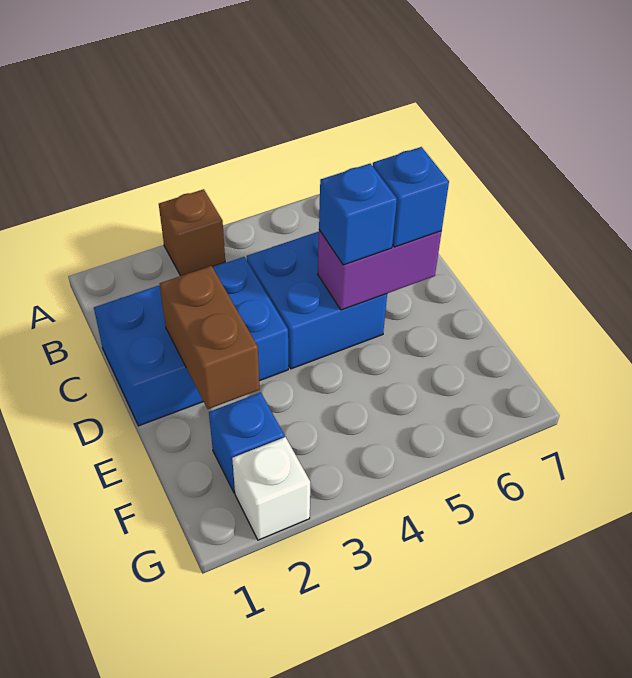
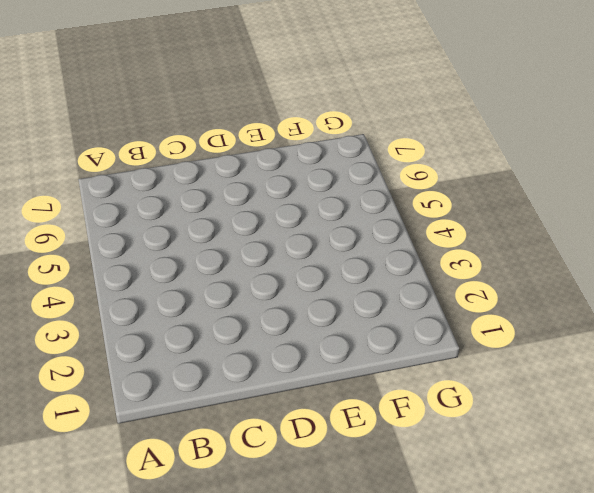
none -> brown 1x1 brick [159,189,225,276]
none -> blue 2x3 brick [94,257,288,426]

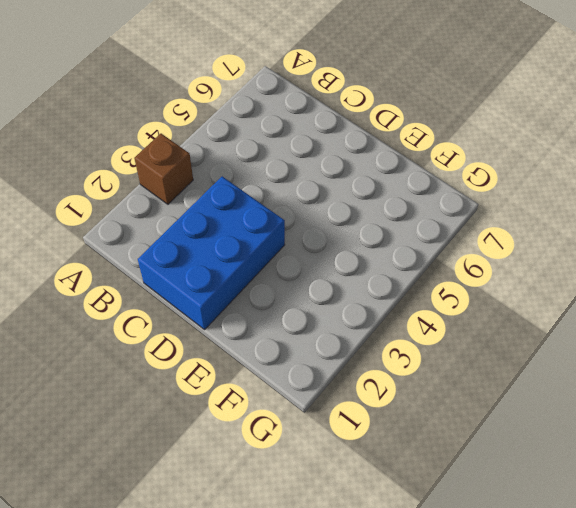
none -> blue 2x2 brick [247,232,387,369]
none -> blue 1x1 brick [209,392,284,493]

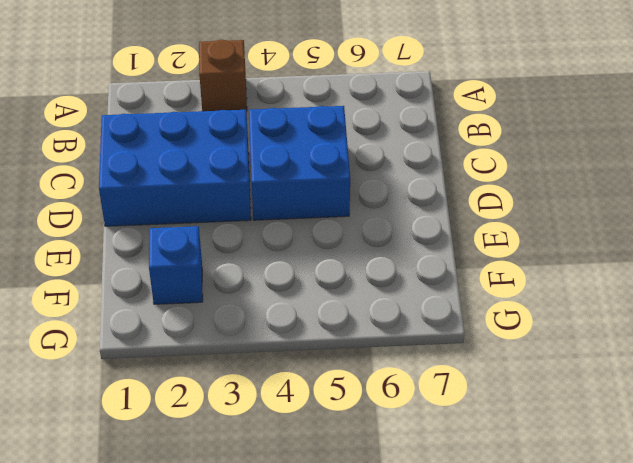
none -> white 1x1 brick [232,437,310,540]
none -> brown 1x2 brick [160,266,260,409]

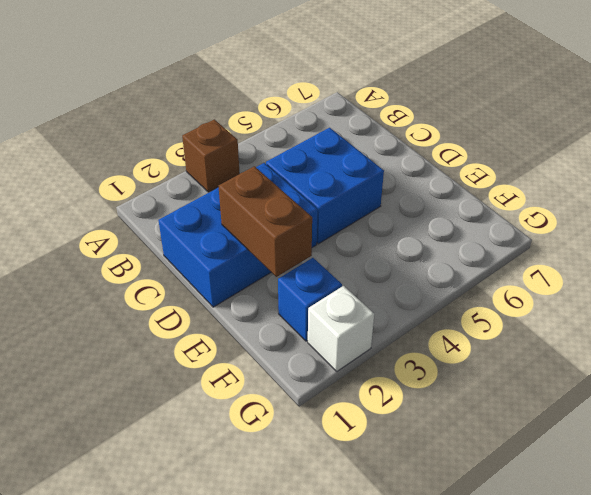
none -> purple 1x2 brick [318,230,442,310]
none -> blue 1x1 brick [319,164,397,265]

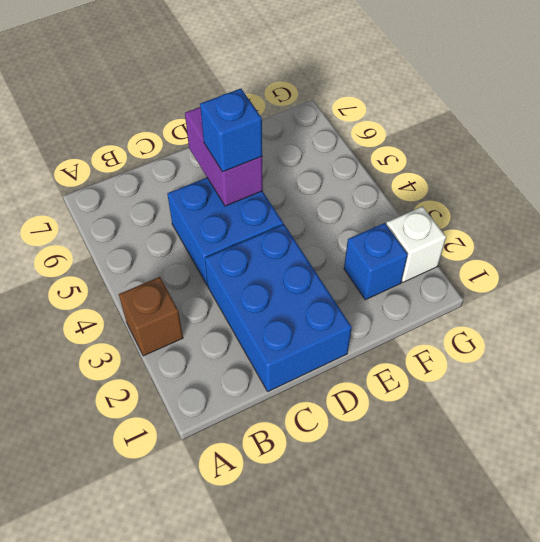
none -> brown 1x2 brick [160,266,260,409]
none -> blue 1x1 brick [373,147,449,247]

